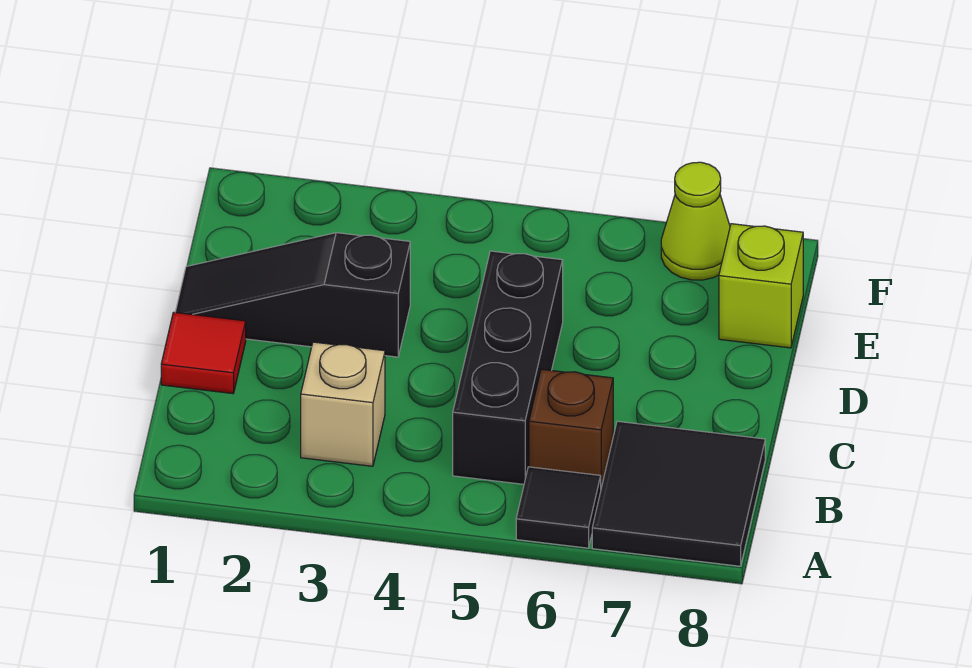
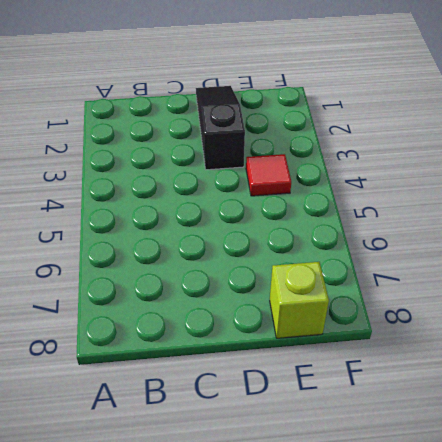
red 1x1 tile [246,154,291,196] -> red 1x1 tile moved to [161,312,246,394]
none -> black 1x1 tile [516,467,601,548]
none -> black 2x2 tile [592,421,765,566]

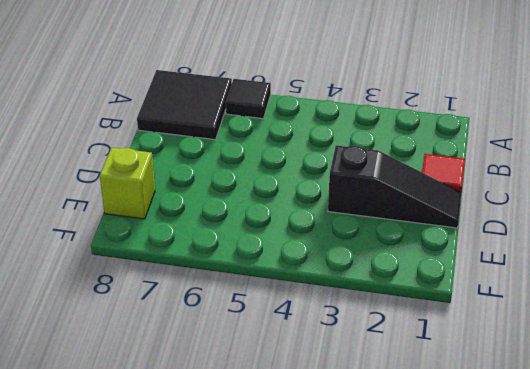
none -> tan 1x1 brick [301,342,385,466]
none -> black 1x3 brick [453,251,563,484]

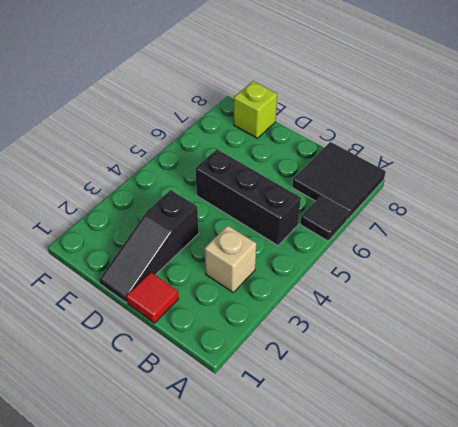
none -> brown 1x1 brick [529,369,613,488]
none -> lime 1x1 cone [661,162,730,280]

